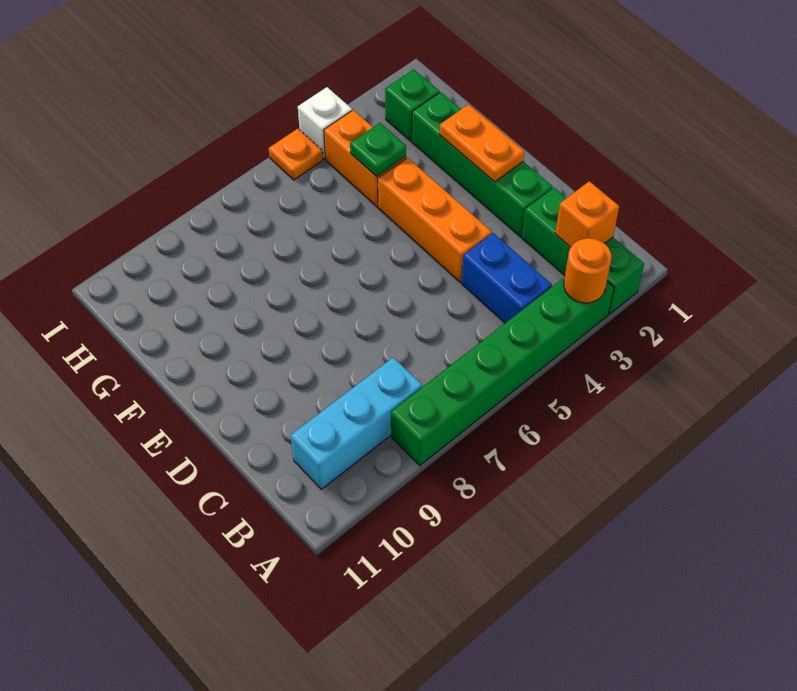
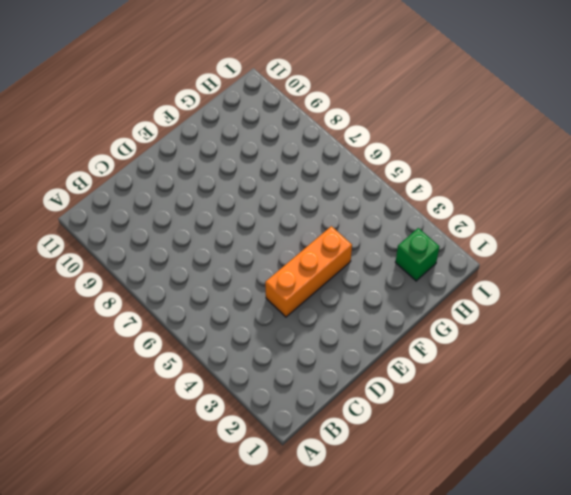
none -> green 1x3 brick [522,188,644,314]
none -> green 1x6 brick [391,277,614,466]
none -> blue 1x2 brick [461,233,552,323]

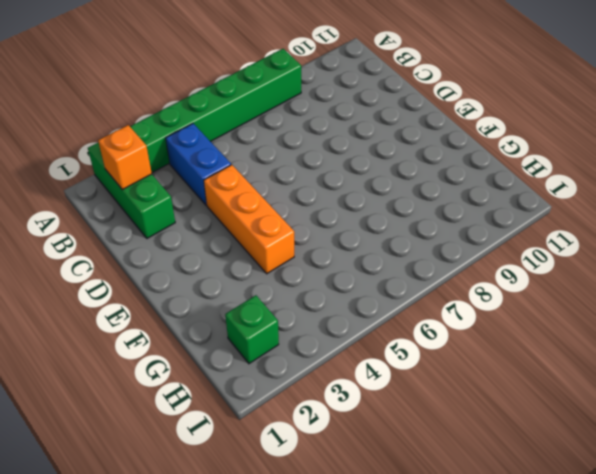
none -> cyan 1x3 brick [291,357,422,489]
none -> green 1x4 brick [412,92,552,237]
none -> orange 1x2 brick [324,110,406,207]

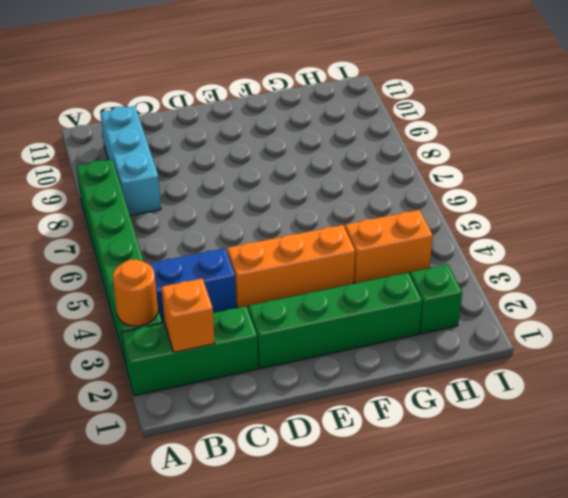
none -> white 1x1 brick [298,87,352,159]
none -> orange 1x1 plate [269,129,323,180]
none -> orange 1x2 plate [439,104,524,182]

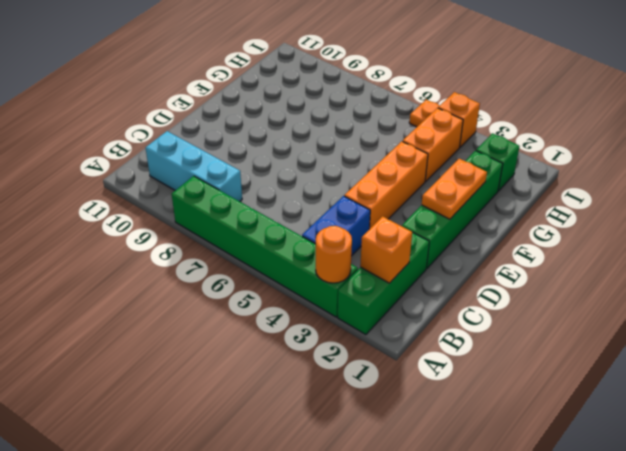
orange 1x1 brick [438,92,480,147] -> white 1x1 brick [298,87,352,159]
none -> green 1x1 plate [350,123,406,177]

